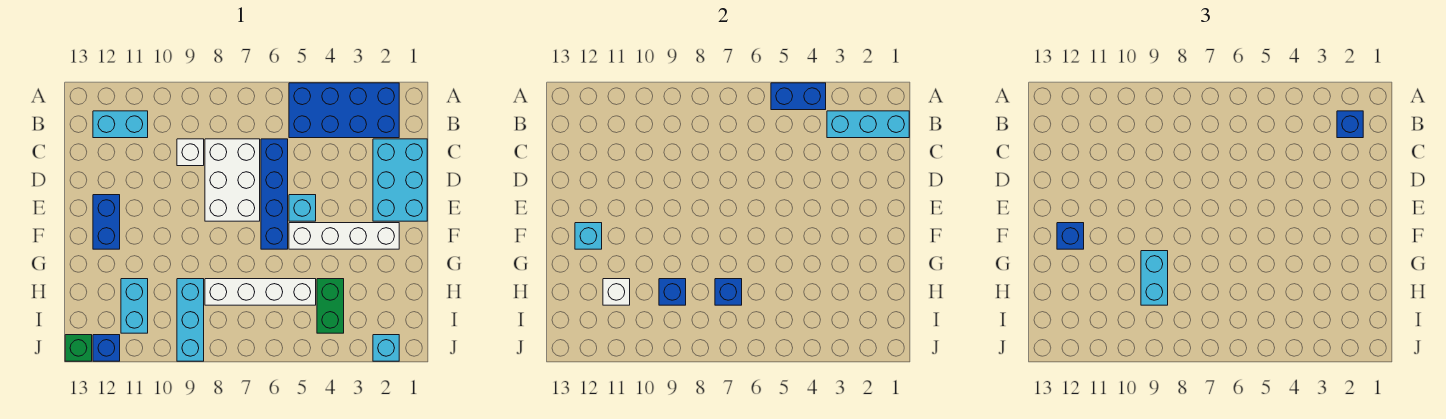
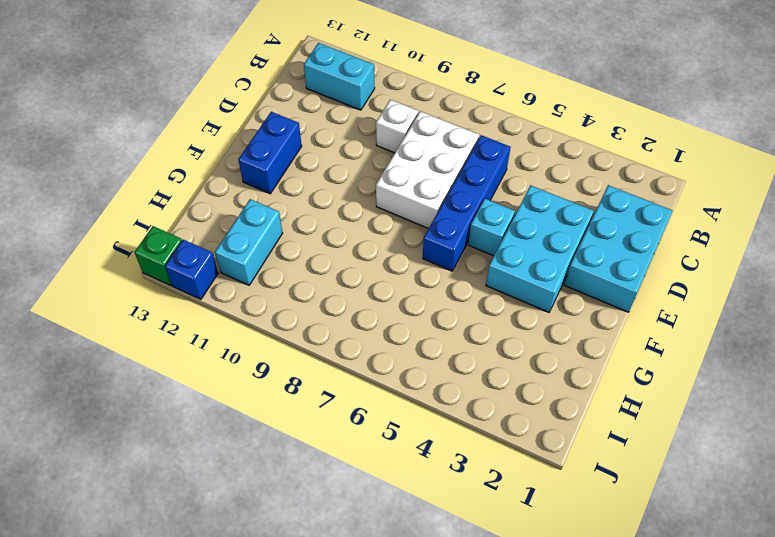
cyan 2x3 brick [486,185,594,312] -> white 1x4 brick [289,223,399,249]
none -> blue 2x4 brick [289,83,399,138]
none -> green 1x2 brick [317,279,344,333]
none -> white 1x4 brick [205,279,316,305]

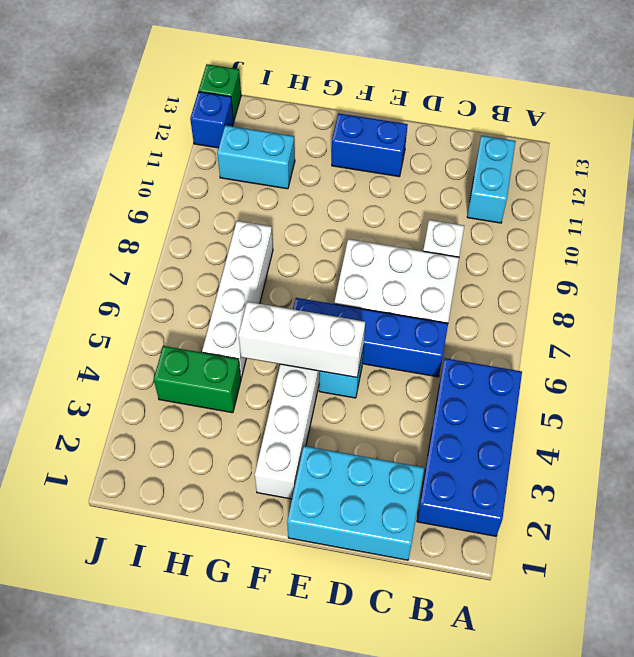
white 1x3 brick [239,302,365,377] -> none
none -> cyan 1x3 brick [177,279,204,361]
none -> cyan 1x1 brick [373,335,399,361]
none -> blue 1x2 brick [771,83,826,110]

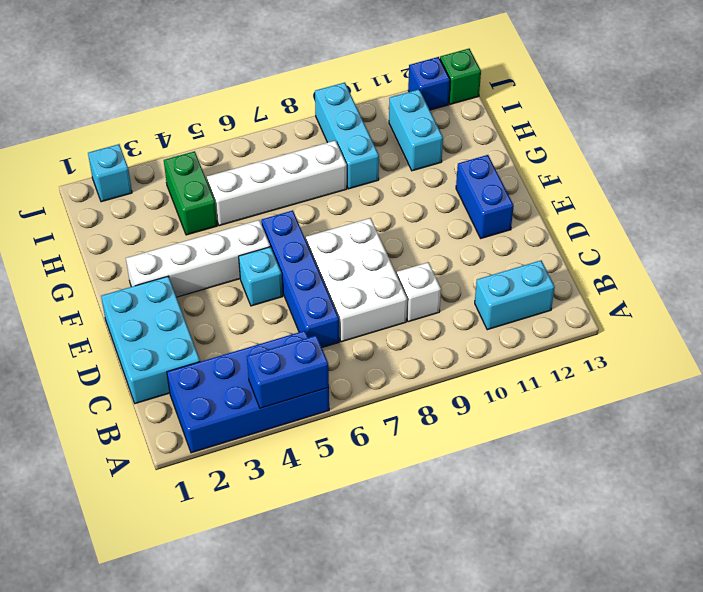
none -> cyan 1x3 brick [827,111,909,138]
none -> cyan 1x1 brick [575,223,602,249]
none -> blue 1x1 brick [715,279,742,305]

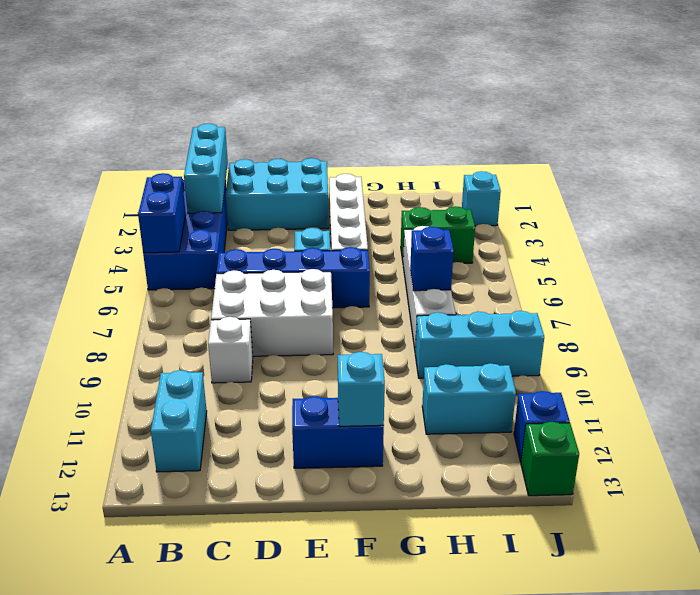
none -> blue 1x1 brick [659,279,686,305]
none -> white 1x1 brick [603,279,630,305]
none -> blue 1x1 brick [1337,111,1363,138]

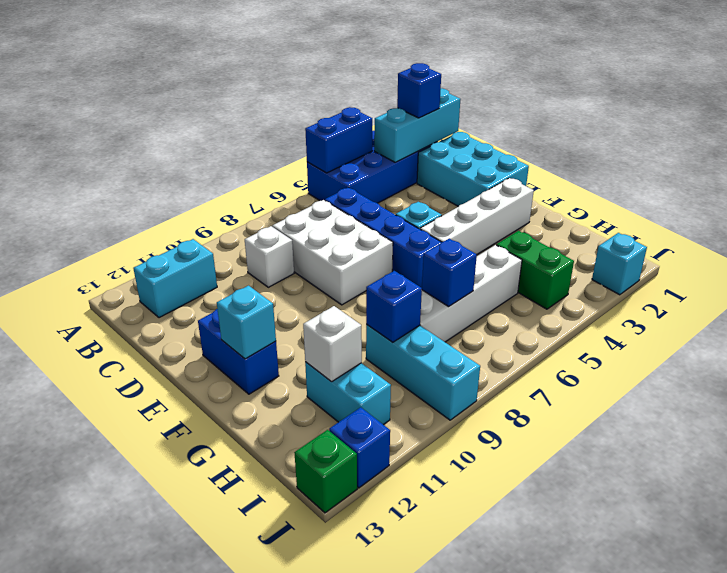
none -> blue 1x1 brick [1057,223,1084,249]
none -> cyan 1x2 brick [1141,251,1168,305]

